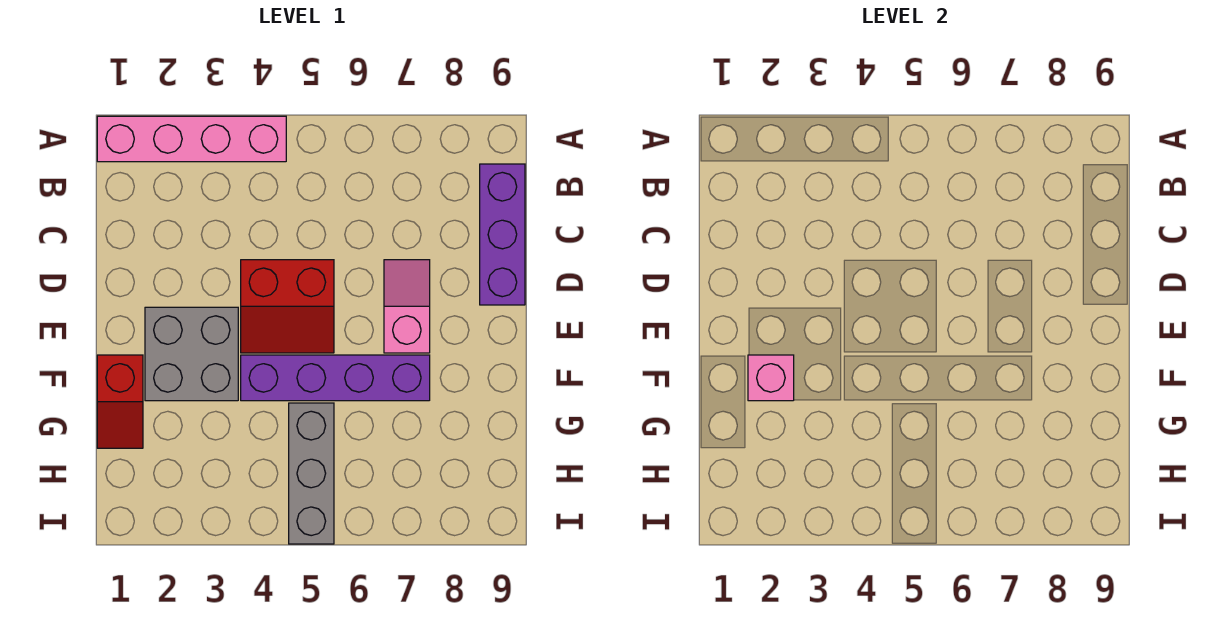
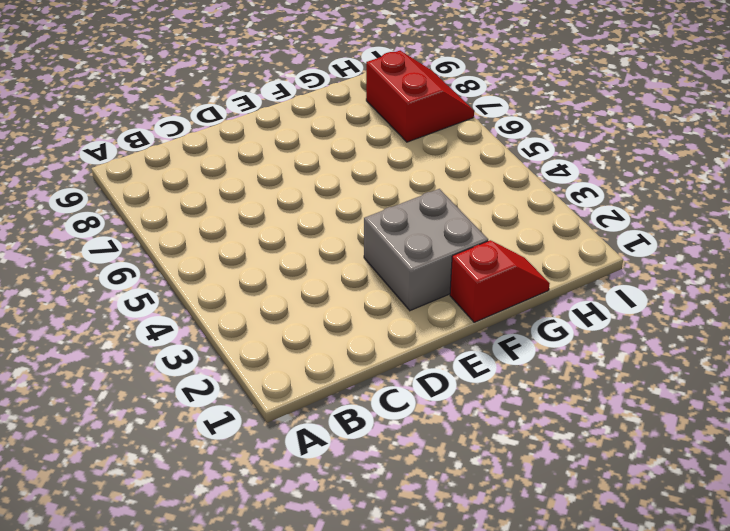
red 2x2 slope [366,51,474,142] -> red 2x2 slope moved to [241,260,334,353]
none -> pink 1x4 brick [97,116,286,162]
none -> purple 1x3 brick [480,164,525,305]

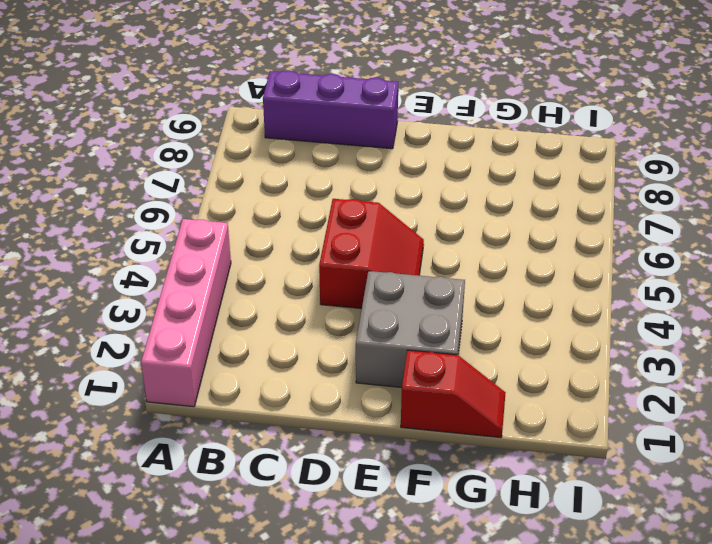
none -> pink 1x2 slope [384,260,430,353]
none -> purple 1x4 brick [241,355,430,401]

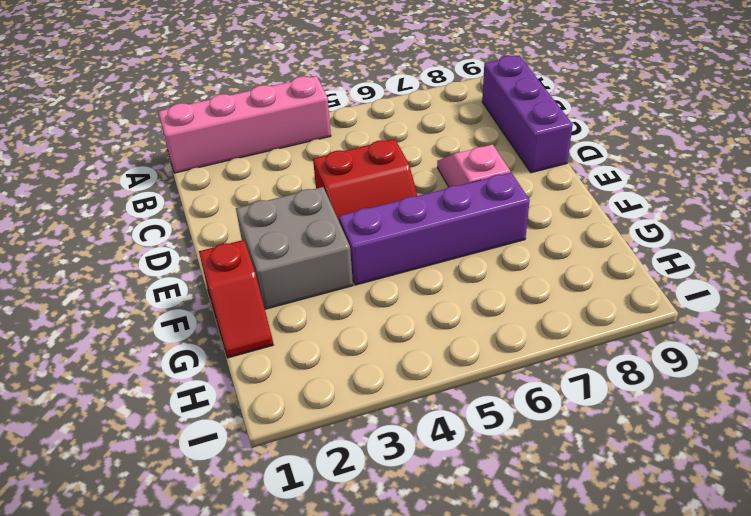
none -> grey 1x3 brick [289,403,334,544]
none -> pink 1x1 brick [748,355,794,401]

